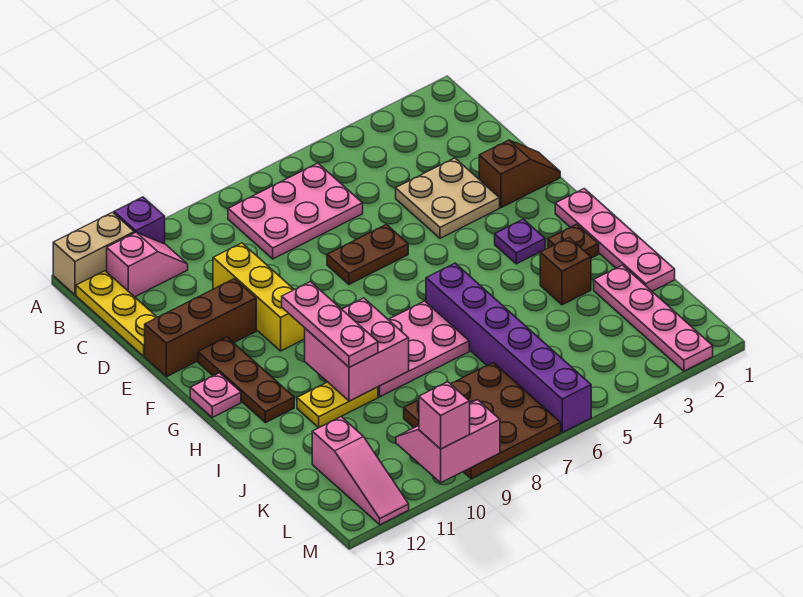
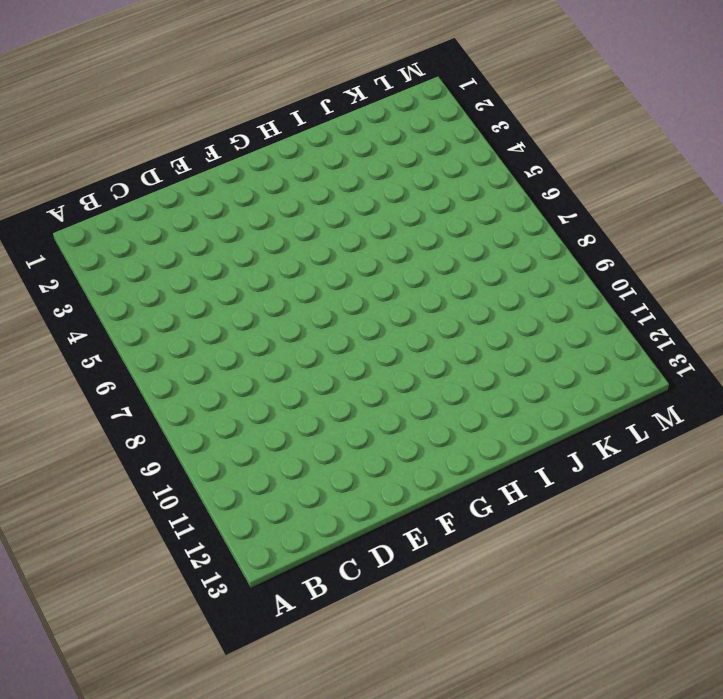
none -> purple 1x1 brick [114,197,165,244]
none -> tan 1x2 brick [53,212,134,295]
none -> pink 2x3 plate [228,163,363,259]

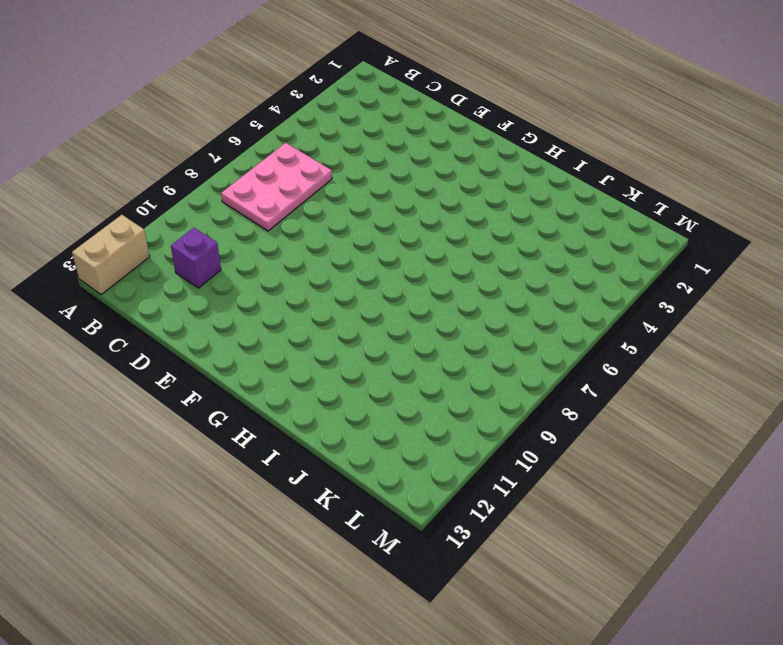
purple 1x1 brick [171,228,221,288] -> purple 1x1 brick moved to [114,197,165,244]
none -> pink 1x2 slope [107,233,188,297]
none -> yellow 1x3 plate [76,271,157,356]
none -> tan 2x2 plate [396,158,500,238]

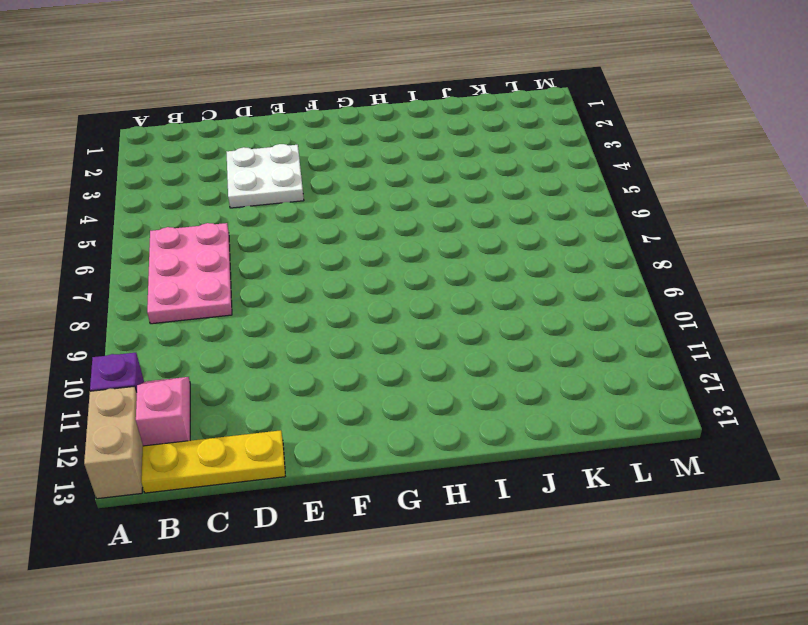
white 2x2 plate [227,144,304,208] -> tan 2x2 plate [396,158,500,238]
none -> yellow 1x3 brick [213,243,305,351]
none -> brown 1x2 slope [479,140,560,208]
none -> brown 1x2 plate [327,225,408,284]

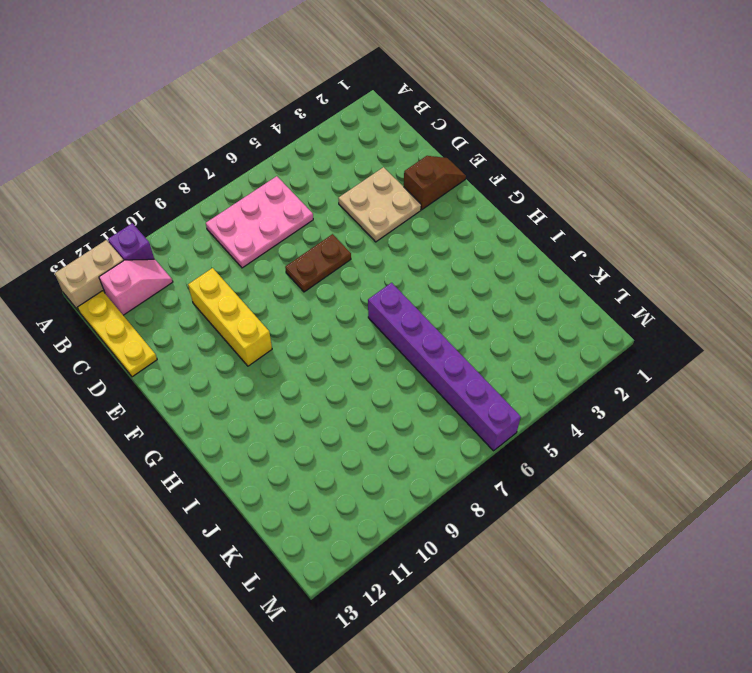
none -> brown 1x3 brick [145,279,256,377]
none -> brown 1x3 plate [198,337,294,423]
none -> pink 1x4 plate [555,189,675,291]

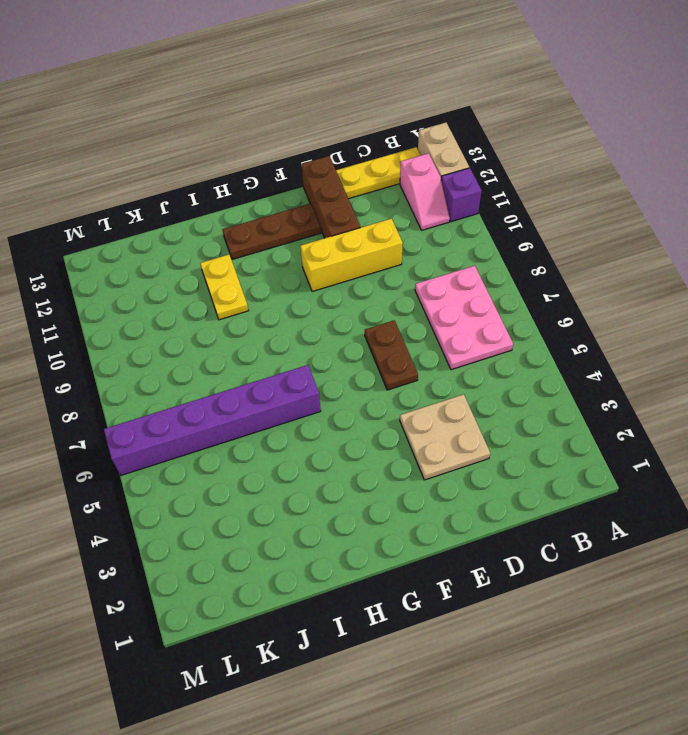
none -> brown 1x2 slope [479,140,560,208]
none -> pink 1x4 plate [555,189,675,291]
none -> purple 1x1 plate [495,219,545,264]

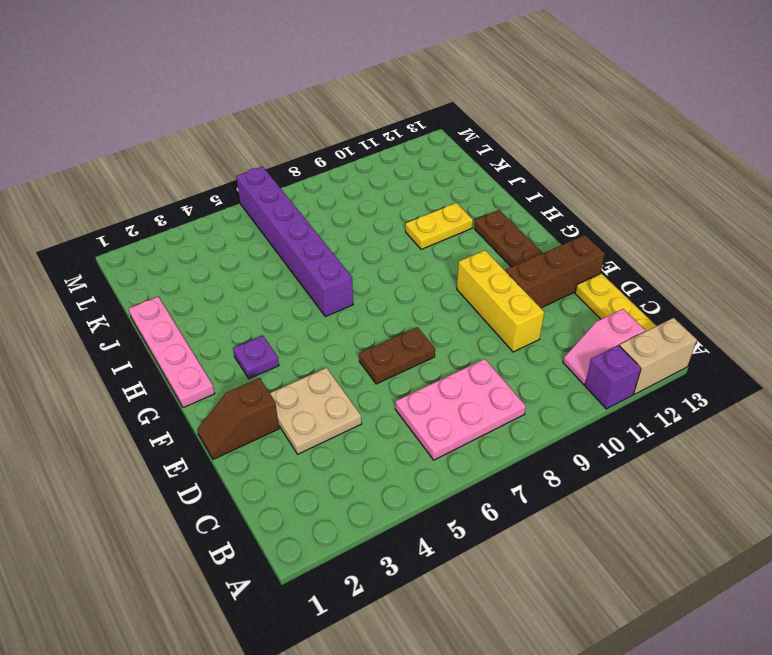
none -> pink 1x1 plate [190,373,241,417]
none -> brown 1x1 plate [548,224,599,258]
none -> pink 2x3 plate [378,301,469,397]

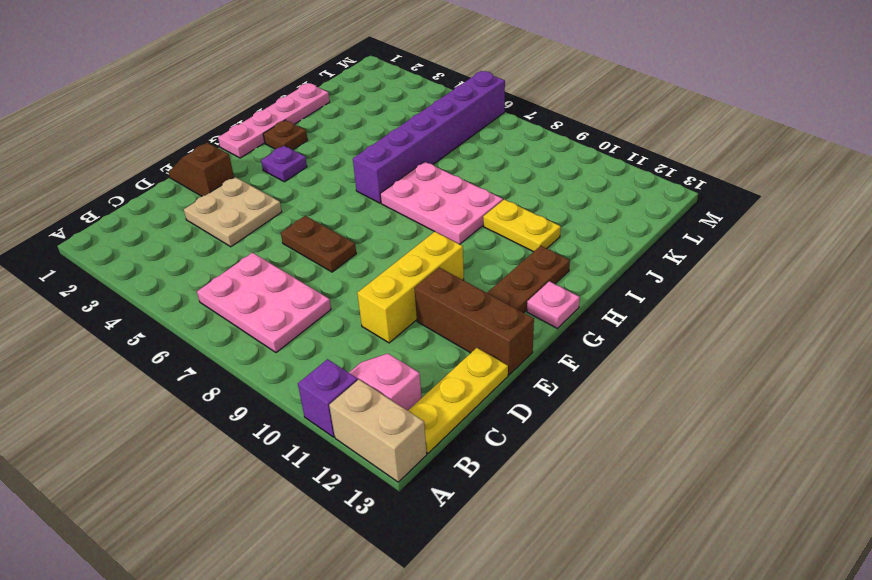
none -> brown 1x1 brick [540,238,591,305]
none -> pink 1x4 plate [594,265,713,371]
none -> brown 3x3 plate [404,362,561,479]

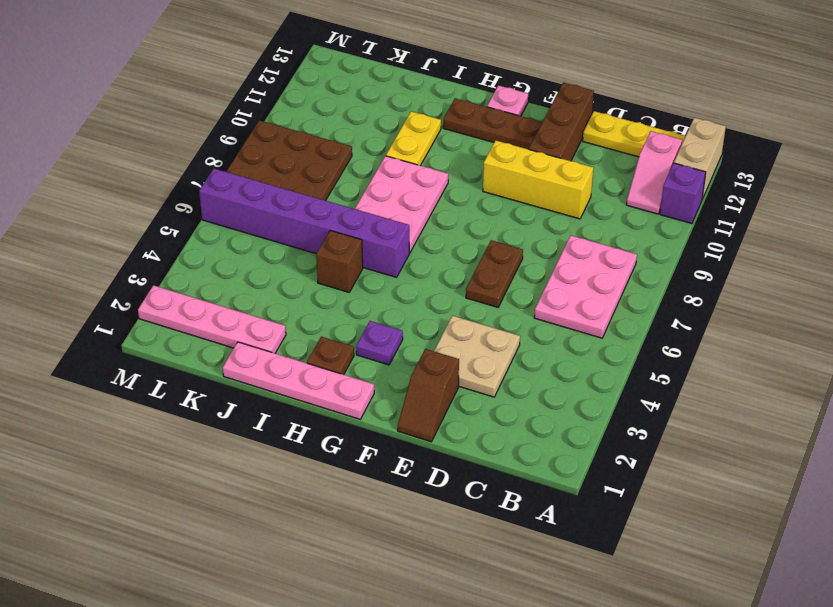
brown 1x1 brick [316,230,363,292] -> brown 1x1 brick moved to [540,238,591,305]
none -> pink 1x3 slope [312,417,409,525]
none -> pink 2x2 brick [305,298,409,401]
none -> pink 2x2 slope [396,400,500,483]

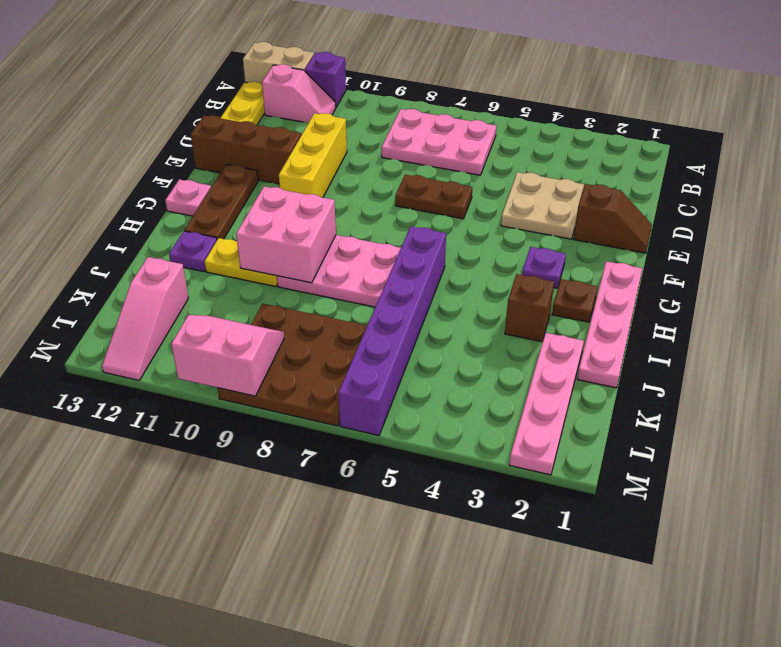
purple 1x1 plate [169,231,217,272] -> none
none -> pink 1x3 plate [282,282,378,367]
none -> pink 1x1 brick [419,382,470,449]

